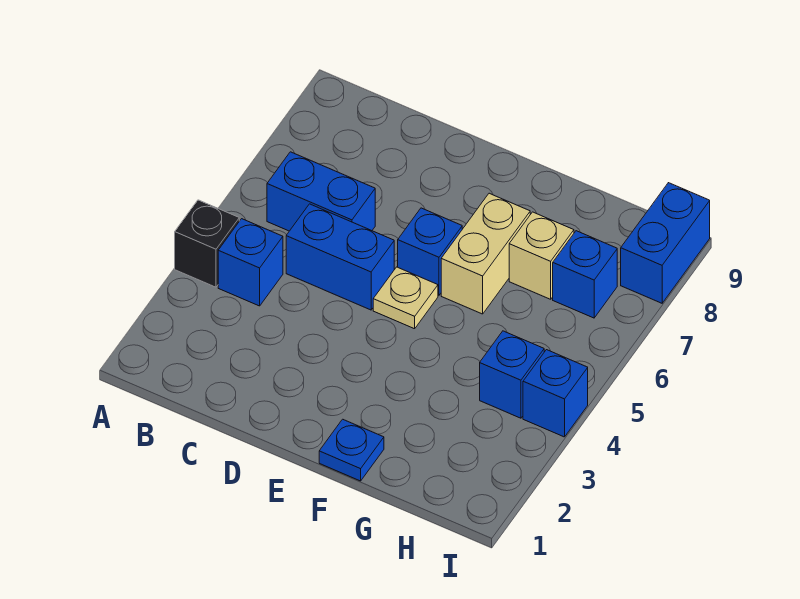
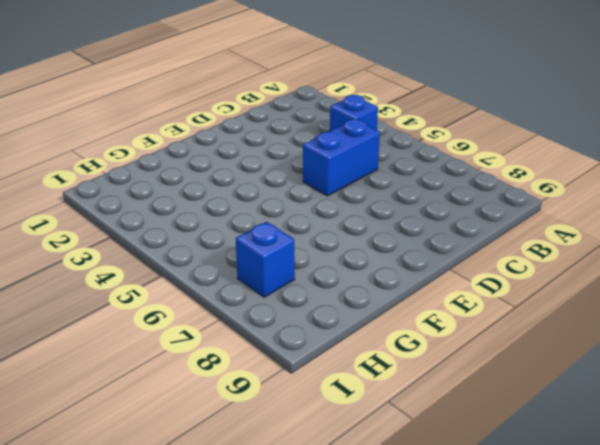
none -> black 1x1 brick [175,200,239,287]
none -> blue 1x2 brick [267,152,375,231]
none -> tan 1x1 plate [373,267,438,329]

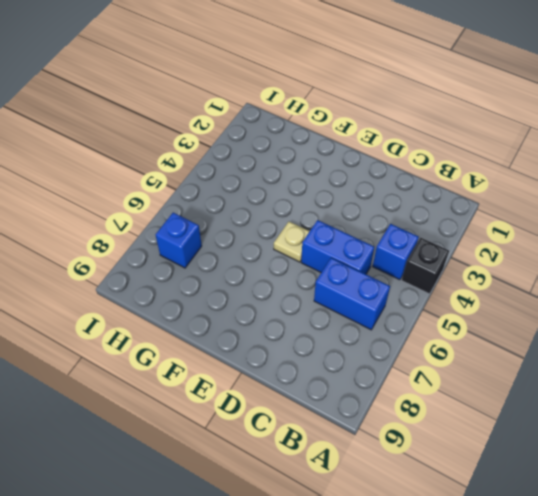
none -> blue 1x1 brick [398,208,462,295]
none -> blue 1x1 plate [319,419,384,481]
none -> tan 1x2 brick [441,193,530,314]

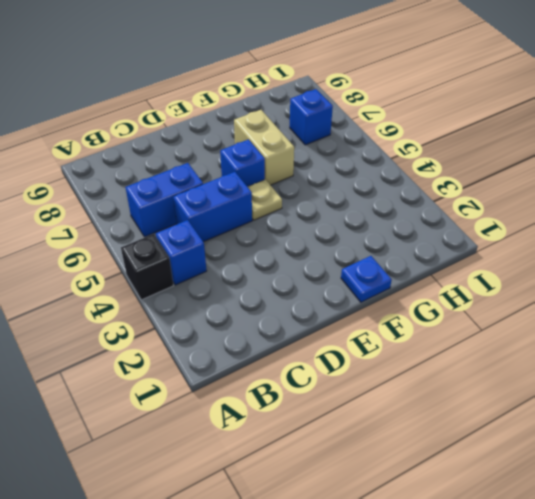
none -> tan 1x1 brick [509,212,574,299]
none -> blue 1x1 brick [480,331,544,418]
none -> blue 1x1 brick [523,350,588,437]

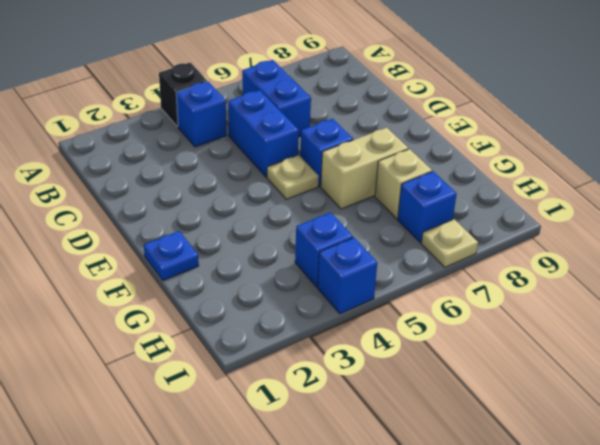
tan 1x1 plate [421,219,478,267] -> none
none -> blue 1x2 brick [621,183,710,303]

